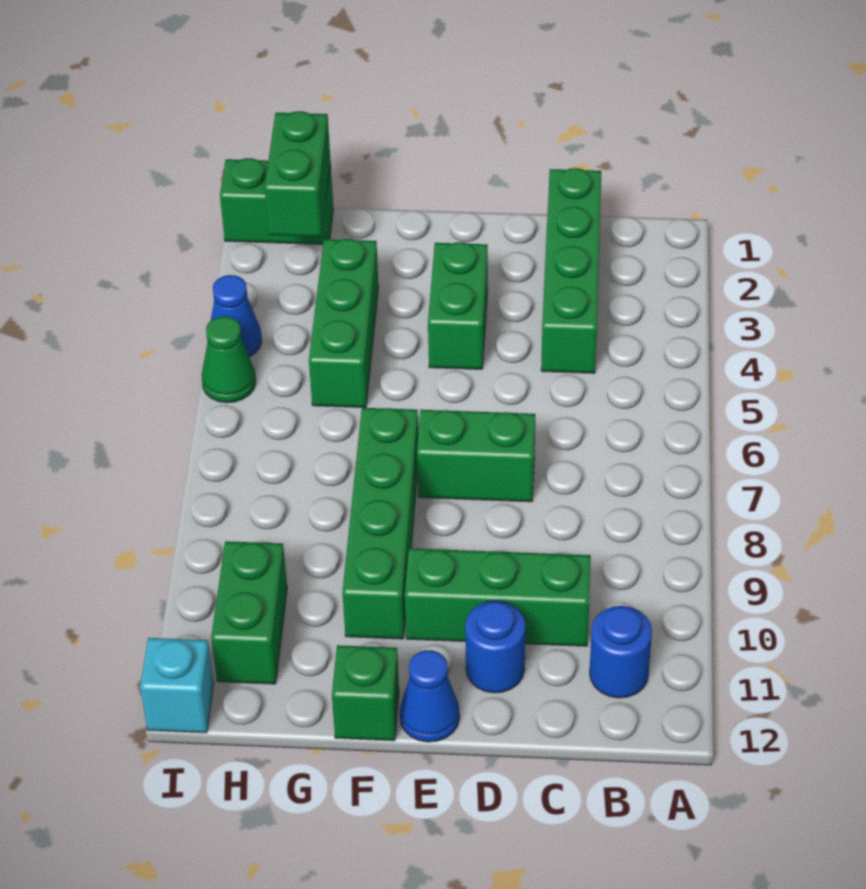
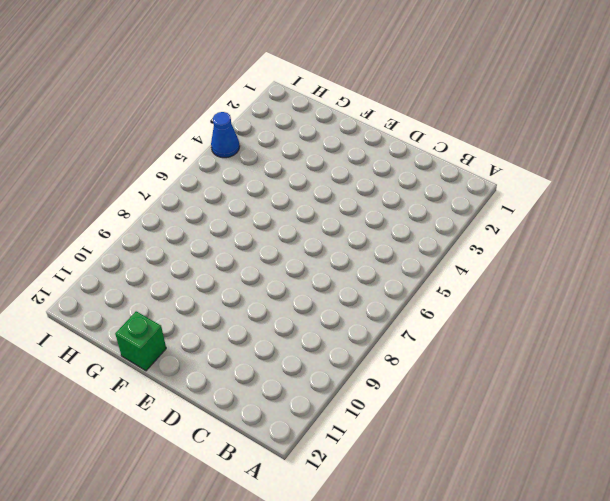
none -> blue 1x1 round brick [590,606,652,698]
none -> green 1x4 brick [541,168,601,373]
none -> green 1x3 brick [405,548,591,646]

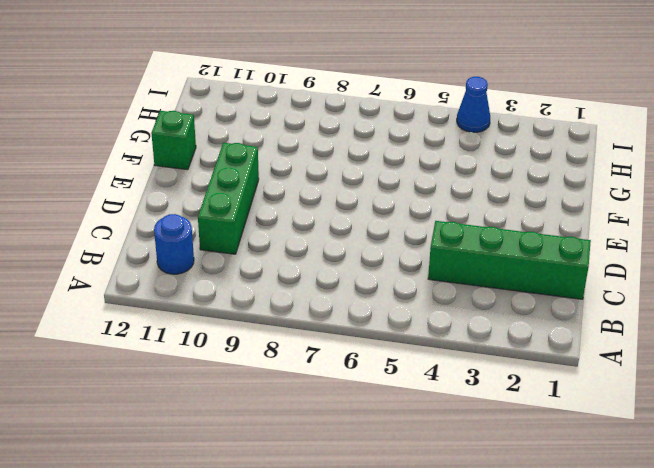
none -> green 1x2 brick [417,410,535,502]
none -> blue 1x1 round brick [465,601,525,693]
none -> green 1x2 brick [428,242,488,369]

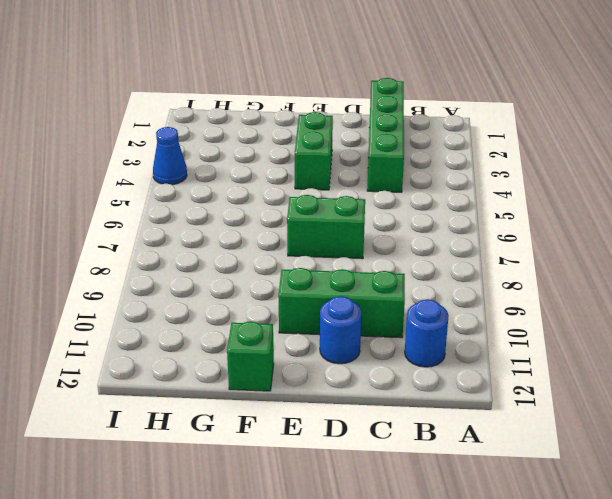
none -> blue 1x1 cone [400,650,460,742]
none -> green 1x4 brick [342,408,418,639]
none -> green 1x3 brick [309,239,379,408]

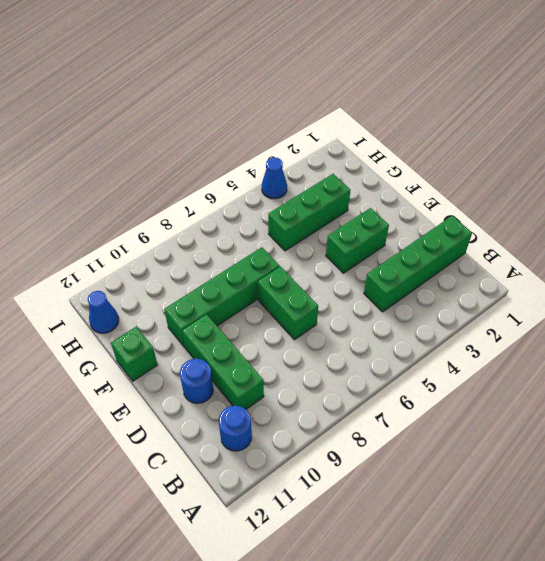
blue 1x1 cone [88,291,119,333] -> blue 1x1 cone moved to [400,650,460,742]
none -> green 1x2 brick [220,158,333,244]
none -> green 1x2 brick [211,541,287,684]
none -> green 1x1 cone [202,316,256,403]

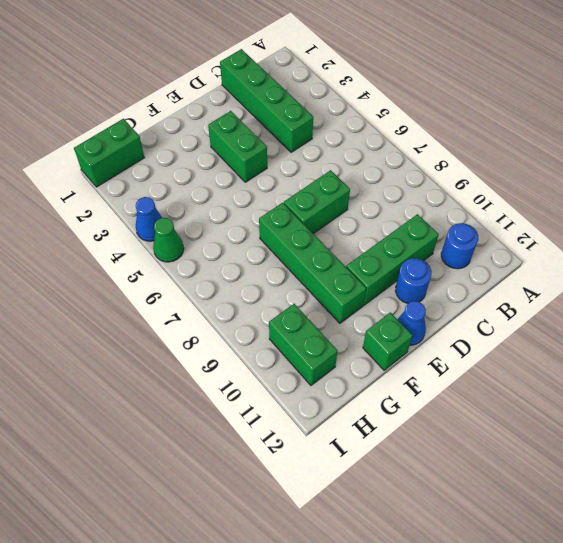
none -> green 1x3 brick [309,239,379,408]
none -> cyan 1x1 brick [140,638,214,733]
none -> green 1x2 brick [264,111,331,237]

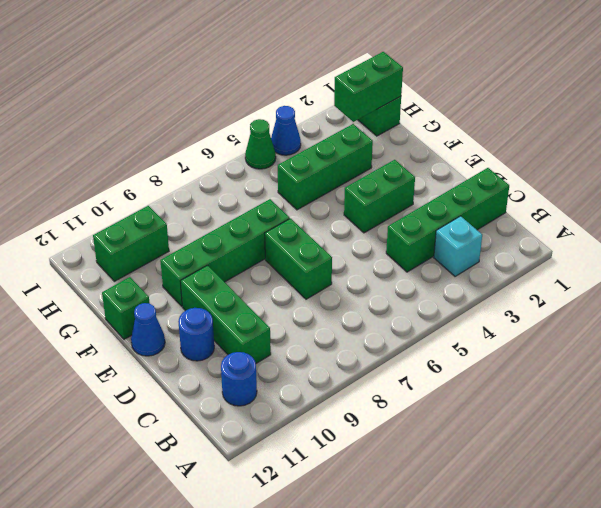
cyan 1x1 brick [434,216,482,277] -> cyan 1x1 brick moved to [140,638,214,733]

